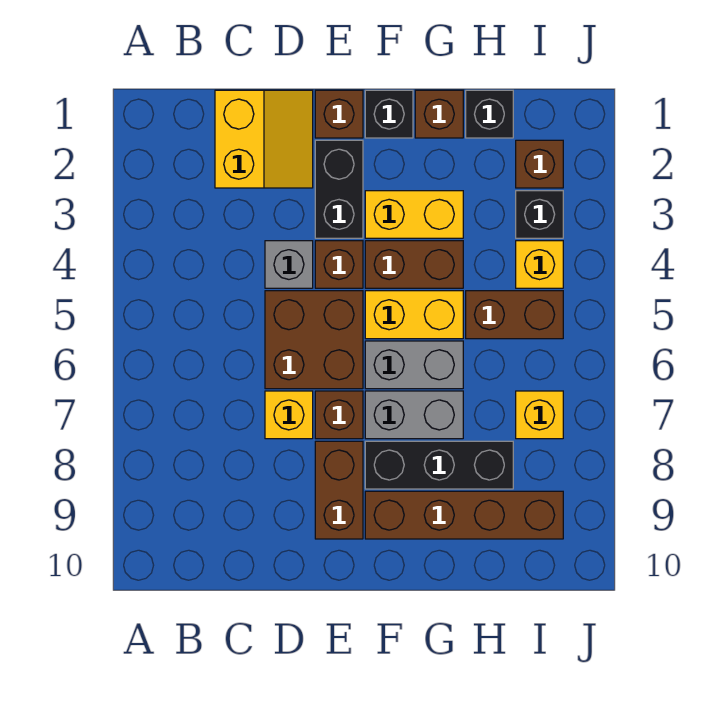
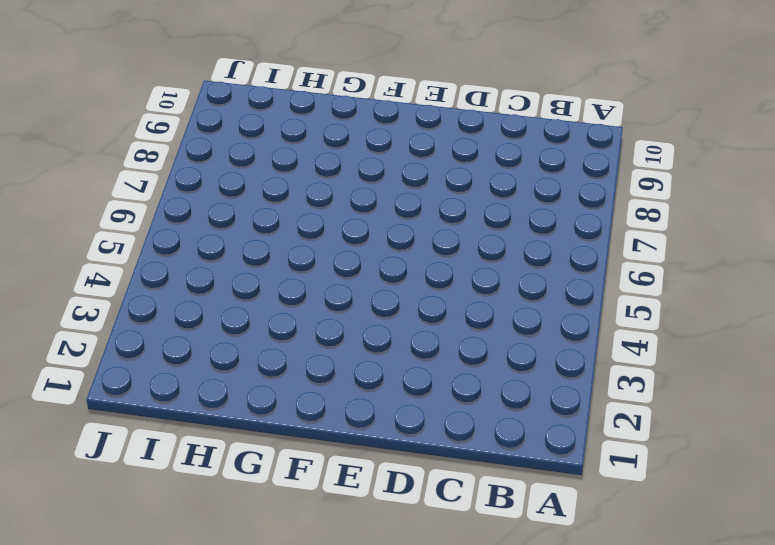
none -> yellow 2x2 slope [215,90,313,188]
none -> grey 1x1 brick [265,241,313,288]
none -> brown 2x2 brick [265,291,363,389]

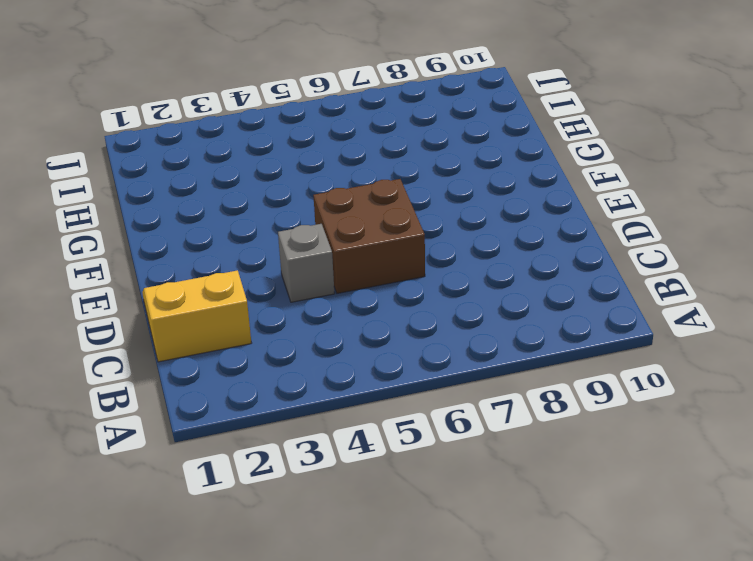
none -> yellow 1x1 brick [265,391,313,439]
none -> brown 1x1 brick [315,90,363,138]
none -> black 1x2 brick [315,140,363,238]

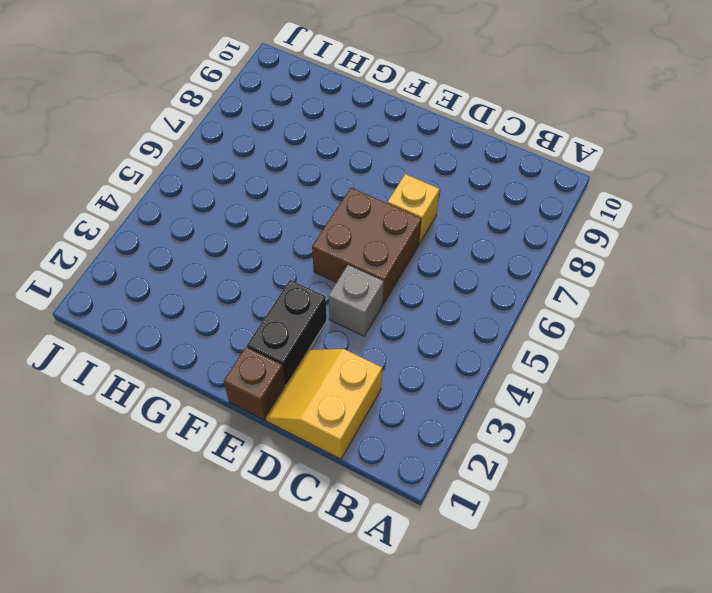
none -> brown 1x1 brick [315,241,363,288]
none -> brown 1x1 brick [315,391,363,439]
none -> brown 1x2 brick [315,441,363,539]

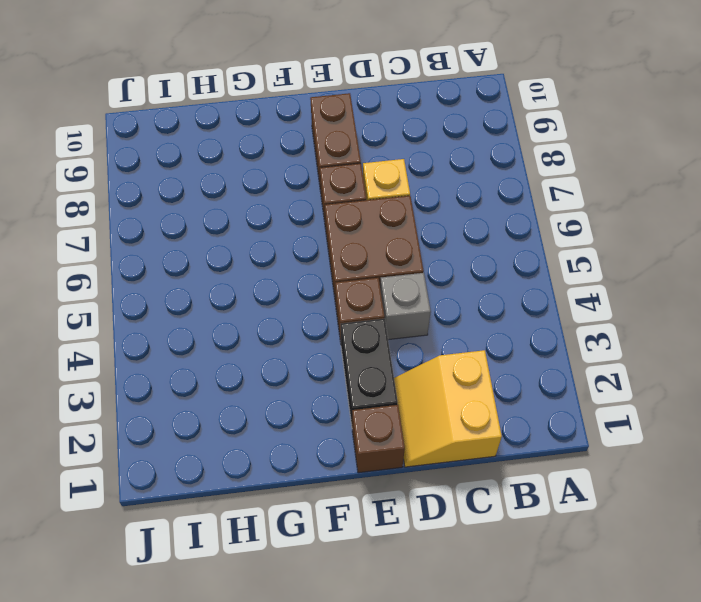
none -> black 1x1 brick [365,90,413,138]
none -> yellow 1x2 brick [365,191,463,238]
none -> brown 1x2 brick [365,241,463,288]

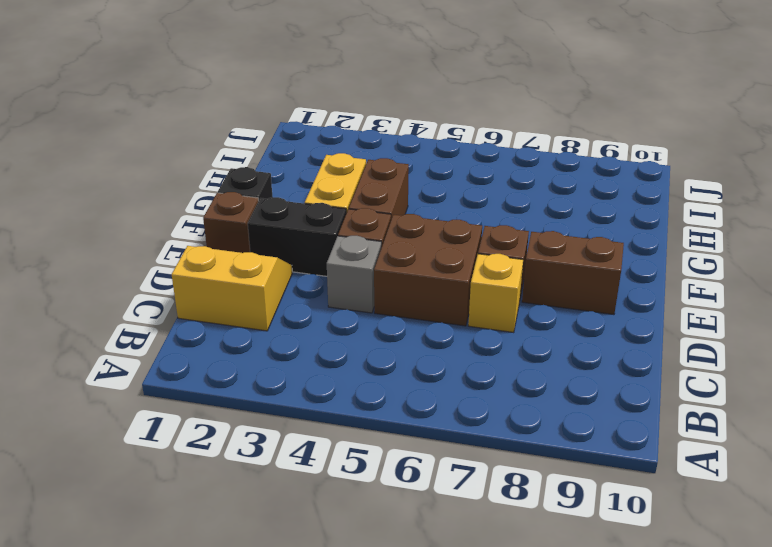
none -> yellow 1x2 brick [365,291,463,339]
none -> grey 1x2 brick [365,341,463,389]
none -> grey 1x2 brick [365,391,463,439]

